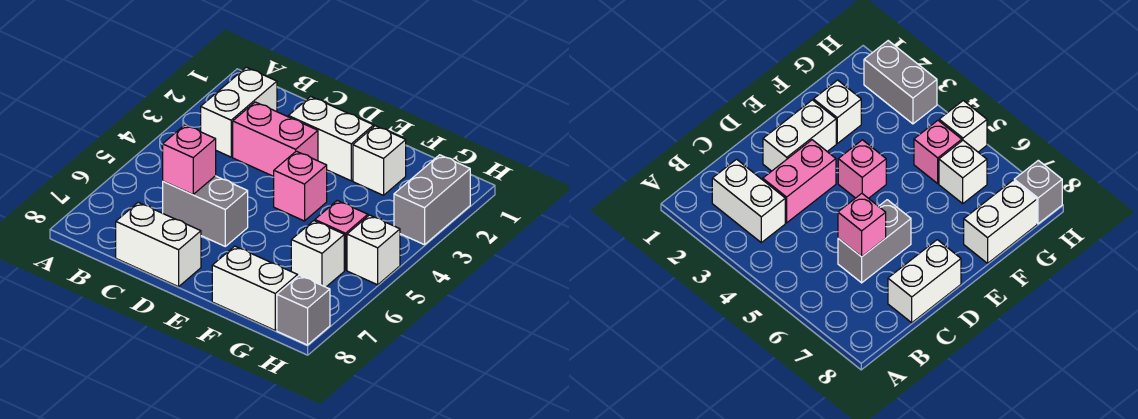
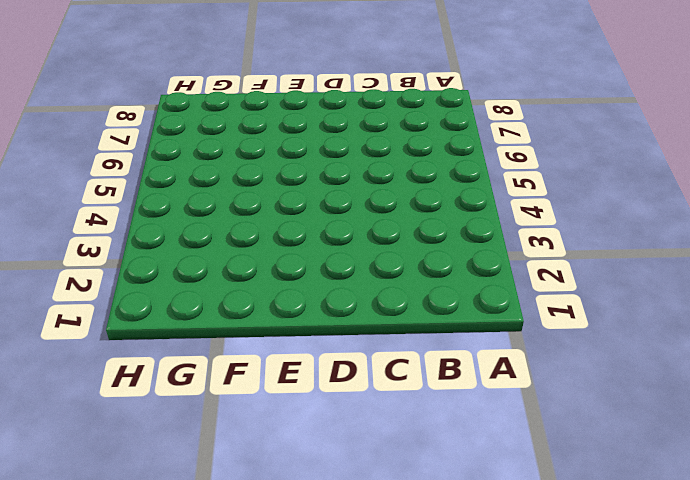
none -> white 1x2 brick [201,67,277,157]
none -> pink 1x2 brick [233,102,318,176]
none -> grey 1x2 brick [163,176,248,246]

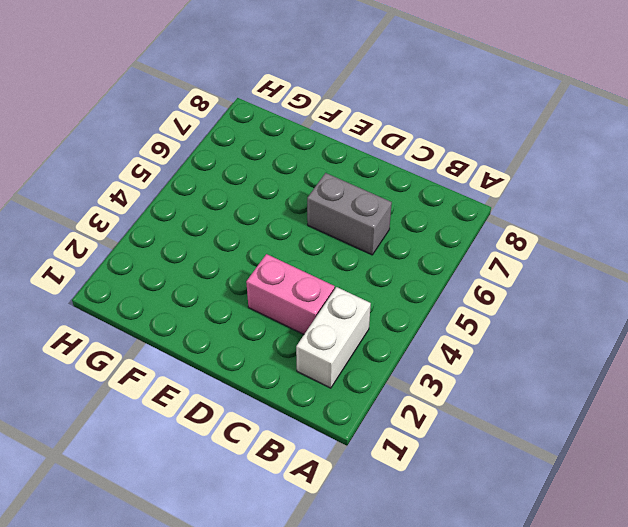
none -> white 1x2 brick [116,203,201,287]
none -> white 1x2 brick [288,97,374,181]
none -> pink 1x1 brick [274,151,327,221]

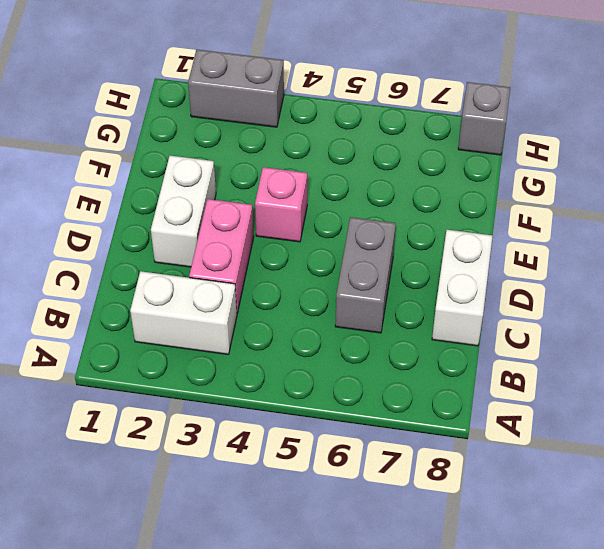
none -> white 1x1 brick [353,126,406,195]
none -> white 1x2 brick [212,246,298,330]
none -> pink 1x1 brick [315,201,368,270]

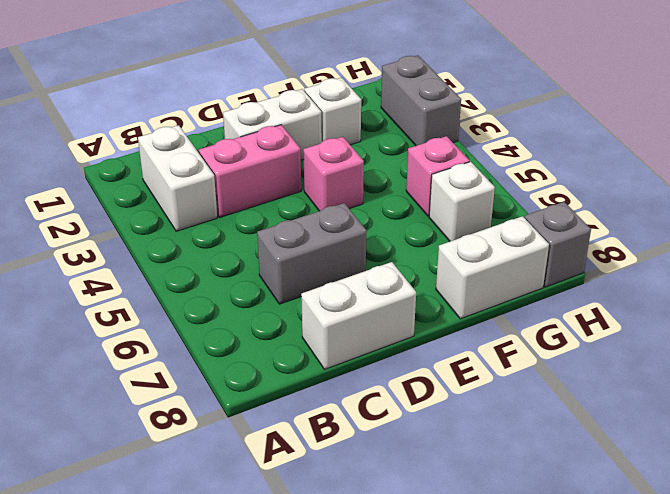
none -> white 1x1 brick [347,215,400,285]
none -> pink 1x1 brick [163,125,216,195]

